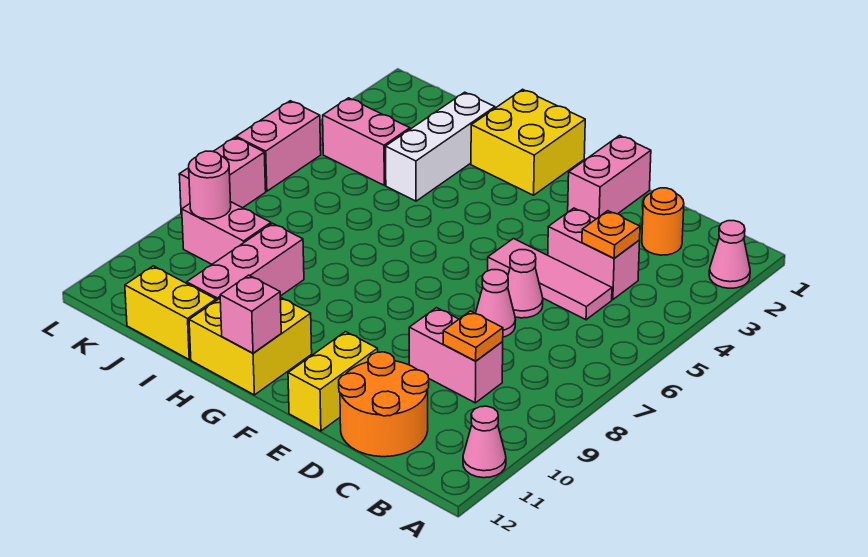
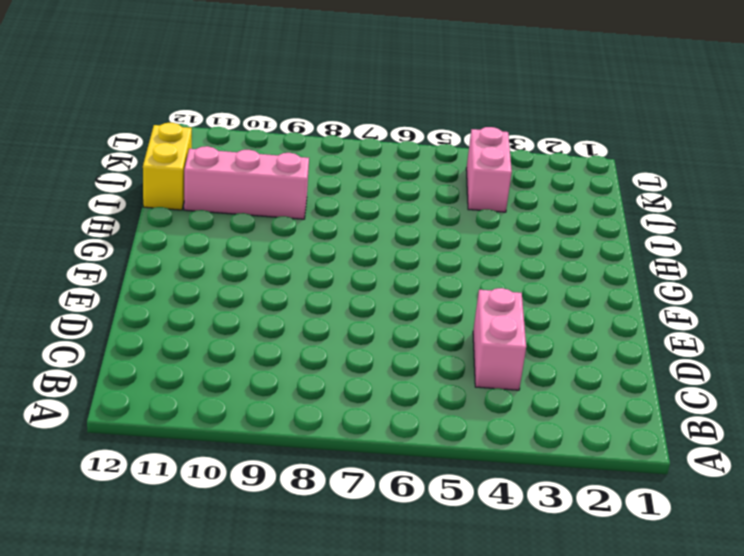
none -> pink 1x1 cone [709,221,750,288]
none -> pink 1x1 cone [463,406,506,478]
none -> orange 1x1 round brick [642,188,684,255]

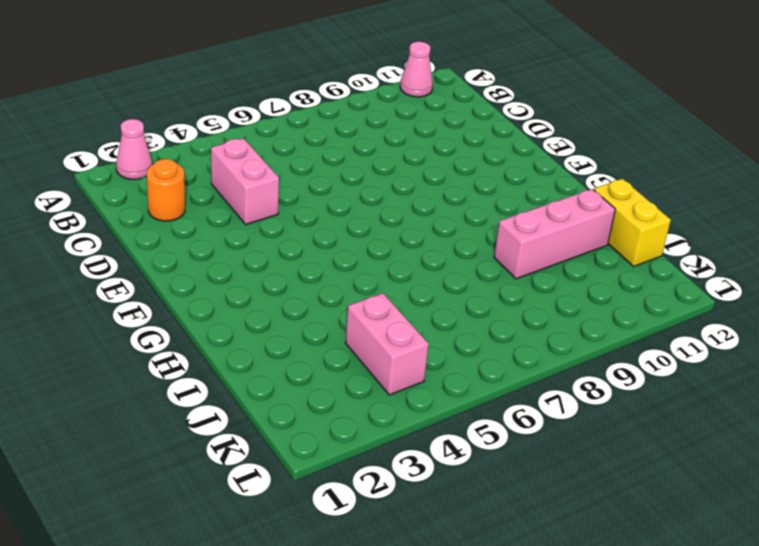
none -> pink 1x3 tile [488,239,612,320]
none -> pink 1x2 brick [409,308,503,403]
none -> orange 2x2 round brick [339,352,429,457]

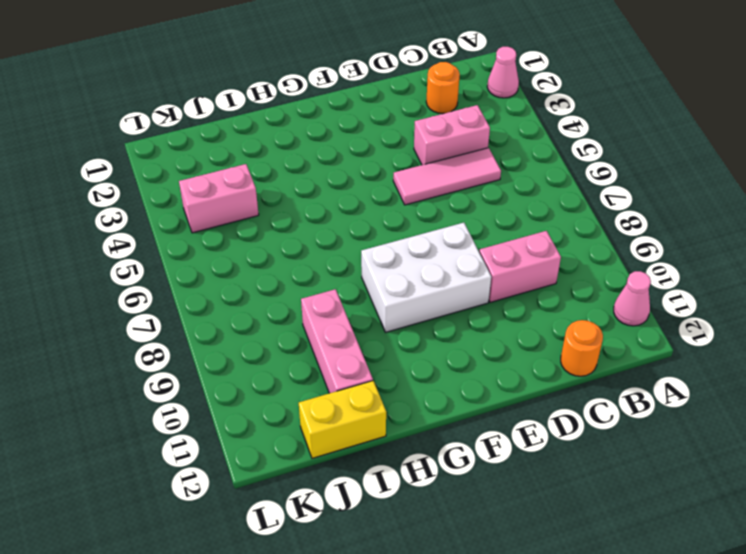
orange 1x1 round brick [561,320,603,376] -> orange 2x2 round brick [339,352,429,457]
white 2x3 brick [361,223,491,332] -> none
none -> pink 1x1 cone [508,250,543,318]
none -> pink 1x1 cone [475,270,515,337]
none -> pink 1x2 brick [568,136,651,219]

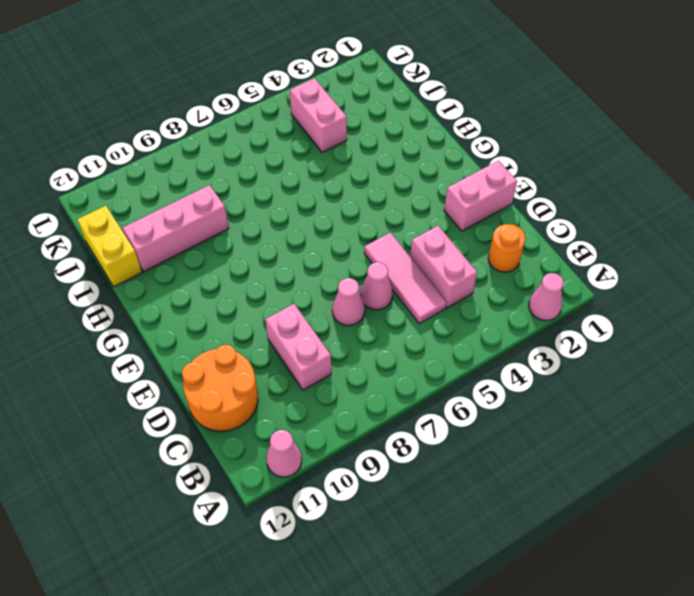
none -> yellow 1x2 brick [288,332,378,431]
none -> yellow 2x2 brick [471,89,585,195]
none -> yellow 2x2 brick [189,297,312,395]

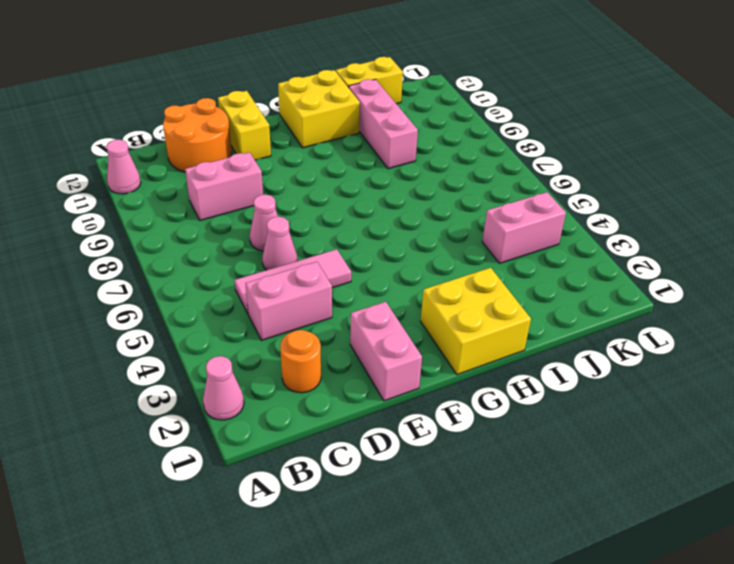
none -> white 1x3 brick [386,92,495,201]
none -> pink 1x2 brick [182,202,271,264]
none -> pink 1x2 brick [236,101,321,191]

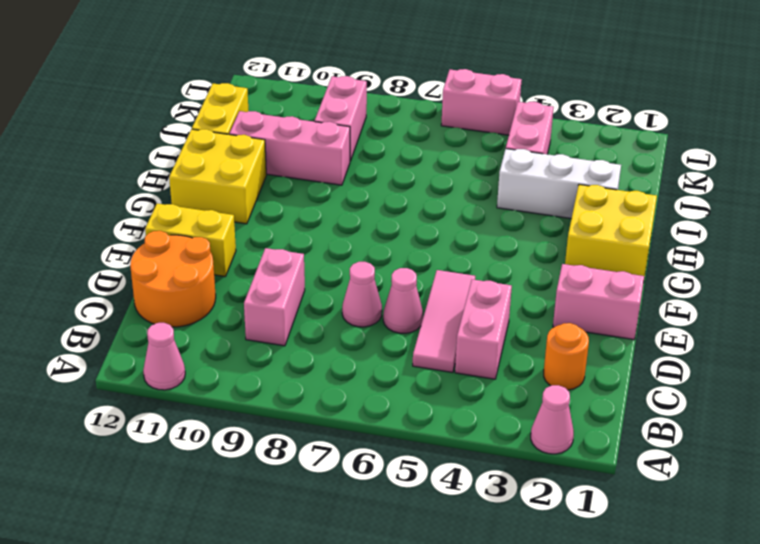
none -> pink 1x2 brick [179,137,266,214]
none -> orange 1x1 plate [582,211,640,258]
none -> orange 1x1 plate [443,311,503,361]

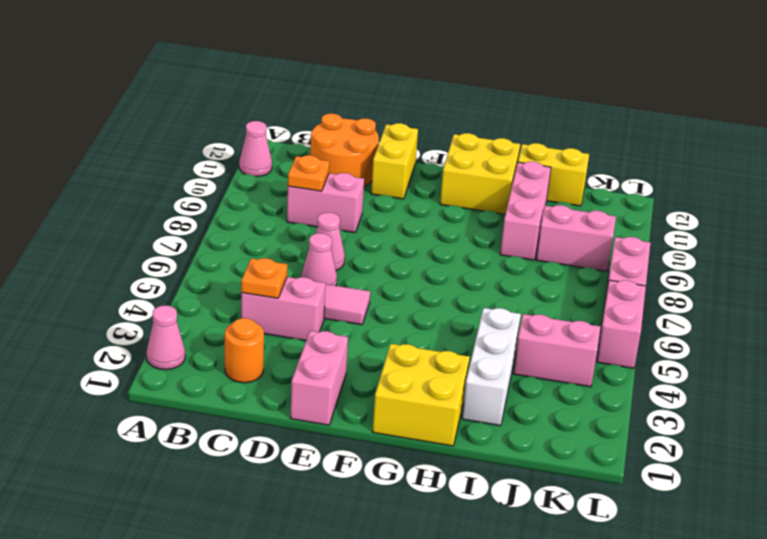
none -> pink 1x1 brick [220,275,281,353]
none -> pink 1x1 round brick [189,151,231,219]

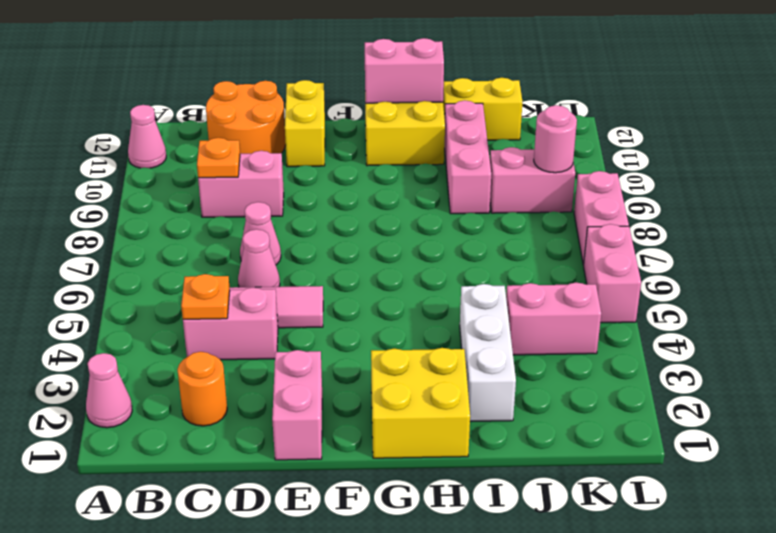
pink 1x2 brick [365,38,444,103] -> pink 1x1 brick [220,275,281,353]

